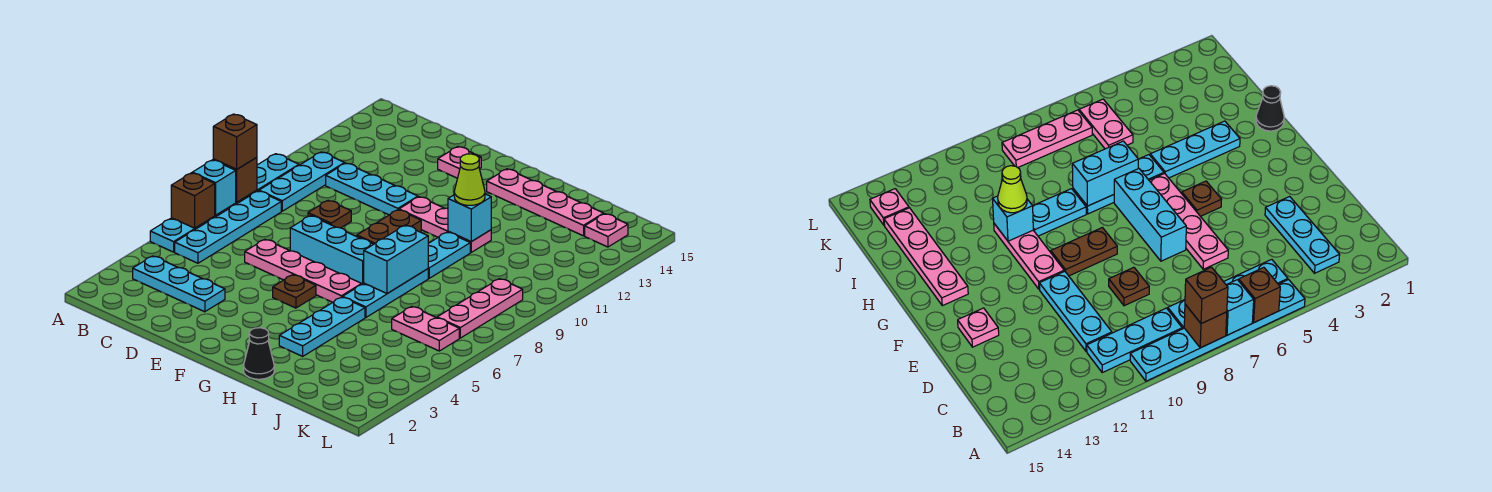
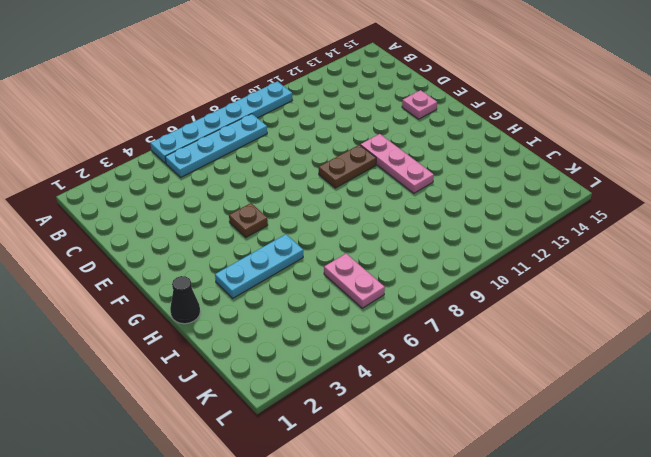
none -> cyan 1x3 plate [133,256,225,312]
none -> cyan 1x3 plate [259,152,345,211]
none -> cyan 1x3 plate [326,163,418,215]

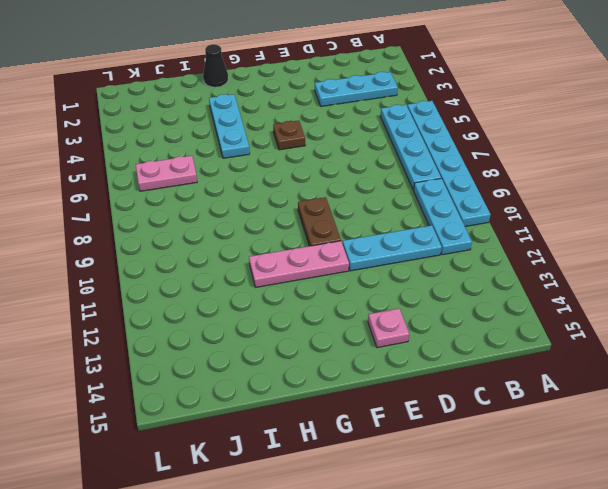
none -> pink 1x4 plate [245,239,362,302]
none -> brown 1x1 plate [308,200,351,228]
none -> cyan 1x3 brick [290,216,373,284]

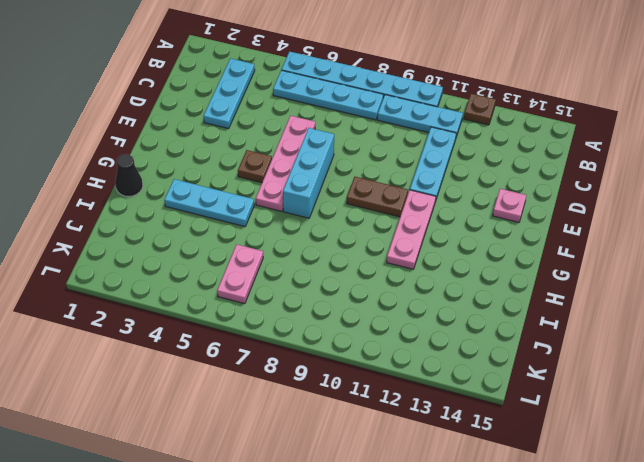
brown 1x1 plate [464,94,496,125] -> brown 1x1 plate moved to [308,200,351,228]
none -> pink 1x4 plate [487,169,604,236]
none -> cyan 1x3 plate [343,269,428,317]
none -> cyan 1x2 plate [428,232,470,278]

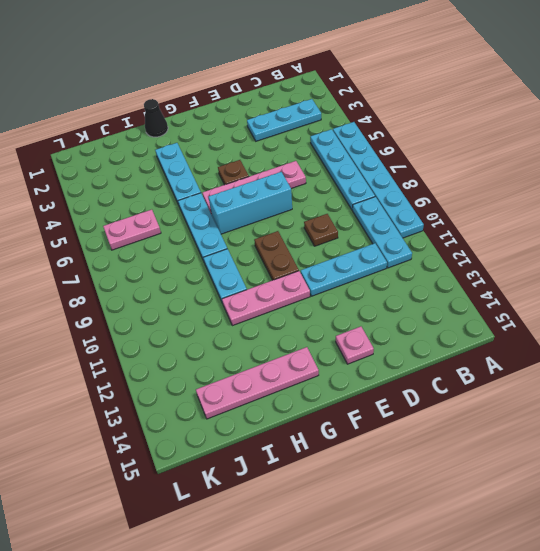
none -> pink 1x3 plate [437,279,523,338]
none -> pink 1x1 plate [585,214,628,247]
none -> brown 1x1 brick [171,173,215,228]

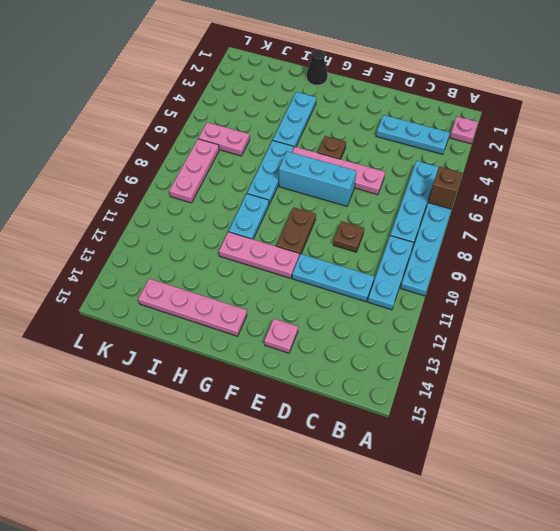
pink 1x1 plate [450,117,478,144] -> pink 1x1 plate moved to [585,214,628,247]
none -> cyan 1x1 brick [192,160,236,215]
none -> brown 1x1 brick [213,157,257,202]
none -> cyan 1x2 brick [364,225,428,294]

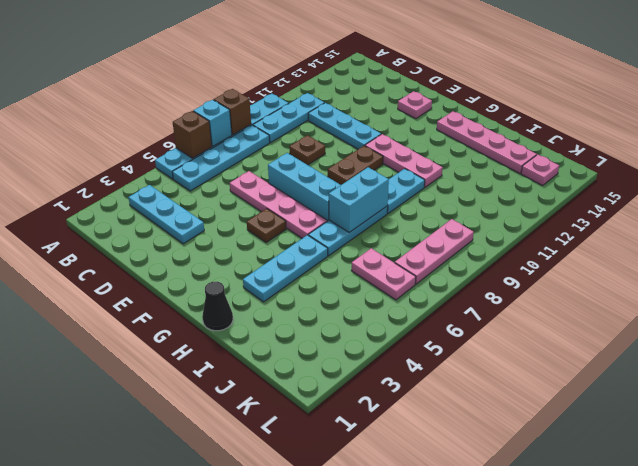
none -> cyan 1x1 brick [448,194,491,242]
none -> brown 1x1 brick [213,114,257,169]
none -> lime 1x1 cone [454,154,485,205]

